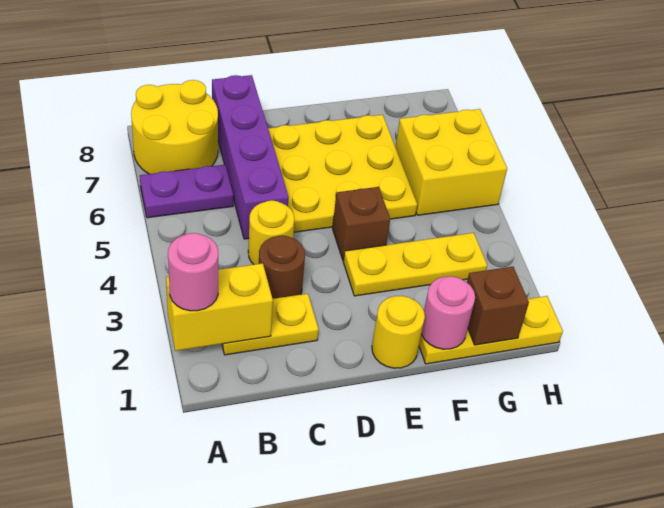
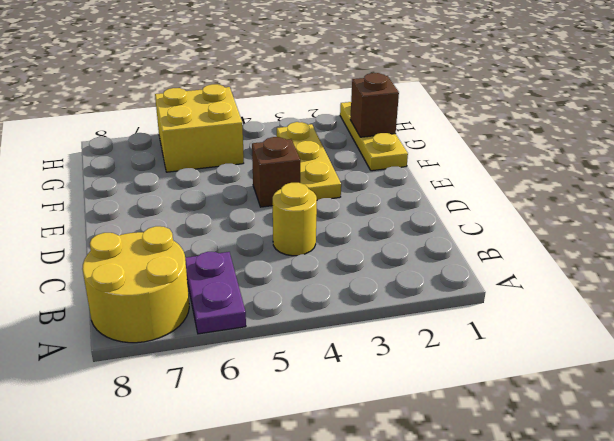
none -> yellow 1x2 plate [222,294,319,355]
none -> brown 1x1 round brick [259,235,305,299]
none -> purple 1x4 brick [212,75,289,239]

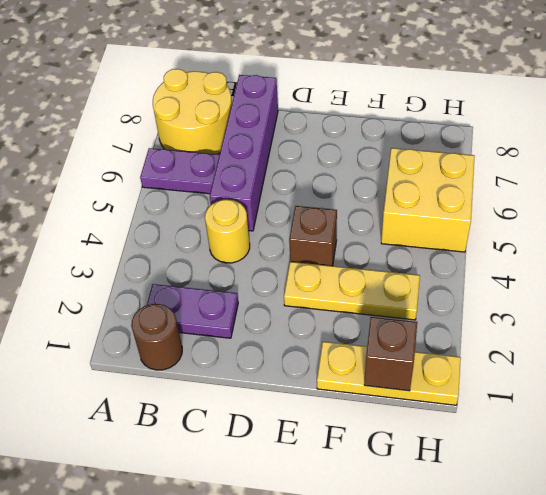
brown 1x1 round brick [131,304,182,370] -> brown 1x1 round brick moved to [259,235,305,299]
purple 1x2 plate [147,284,238,338] -> yellow 1x2 plate [222,294,319,355]
none -> yellow 3x3 plate [268,115,417,232]
none -> yellow 1x1 round brick [372,296,425,368]
none -> yellow 1x2 brick [166,263,273,351]

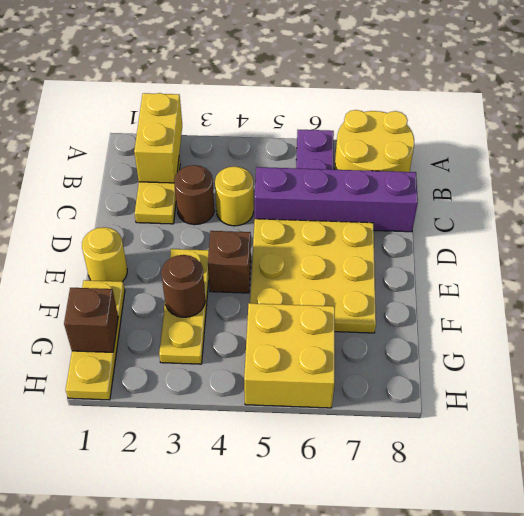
brown 1x1 round brick [161,255,205,317] -> none
none -> pink 1x1 round brick [421,276,475,349]
none -> pink 1x1 round brick [168,233,218,311]

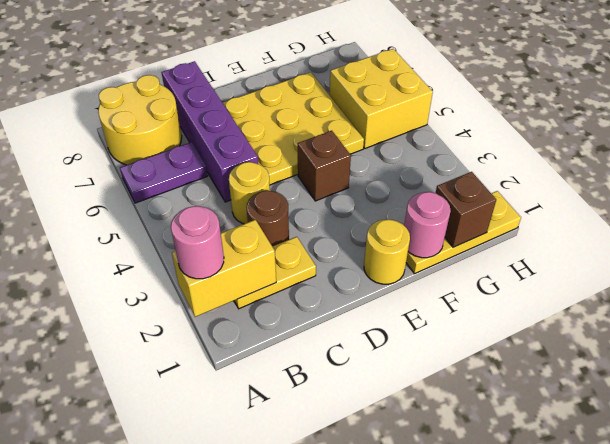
none -> yellow 1x3 plate [343,233,487,296]

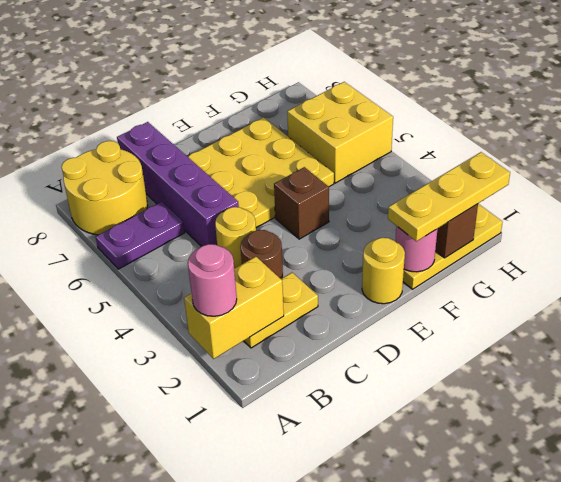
yellow 1x3 plate [388,152,510,241] -> yellow 1x3 plate moved to [343,233,487,296]

